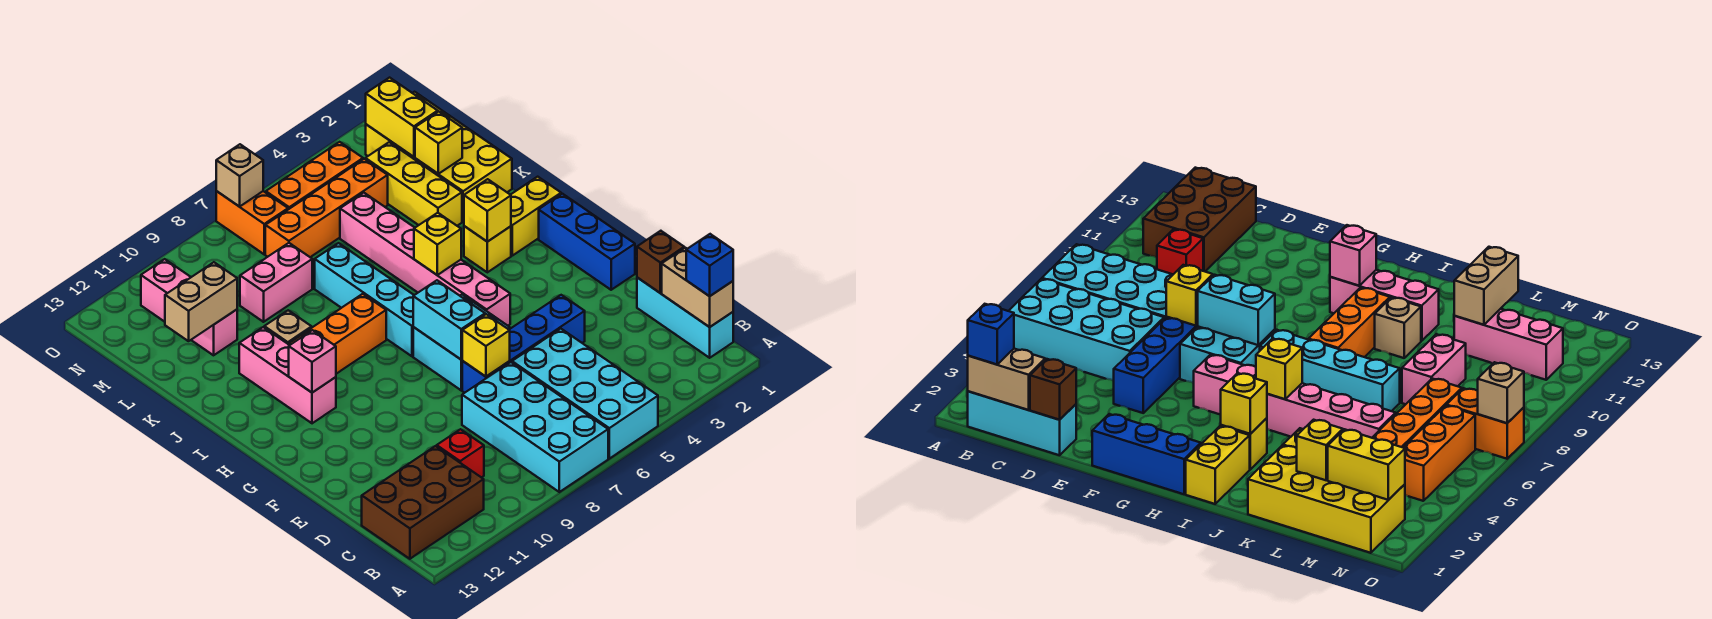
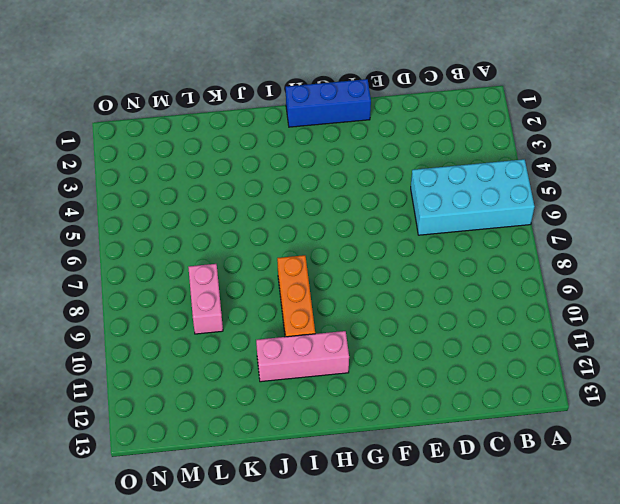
none -> cyan 2x4 brick [462,362,608,492]
none -> cyan 1x3 brick [637,278,733,358]
none -> brown 2x3 brick [362,446,484,559]
none -> red 1x1 brick [437,429,484,478]

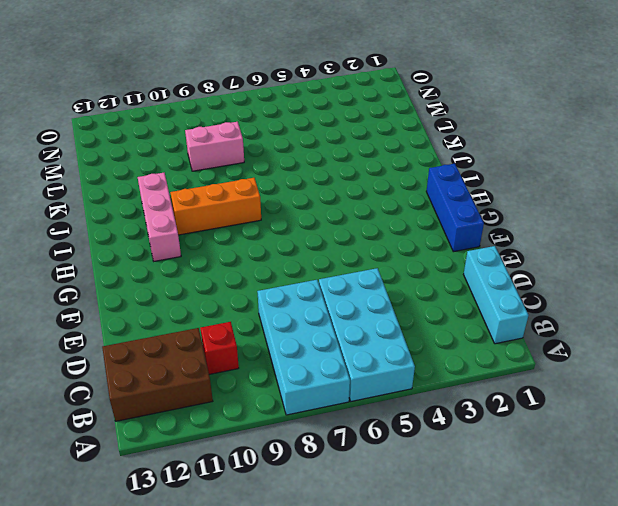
none -> blue 1x4 brick [462,295,585,393]
none -> cyan 2x2 brick [413,295,510,390]
none -> pink 1x6 brick [340,193,510,326]
none -> cyan 1x4 brick [315,243,414,356]

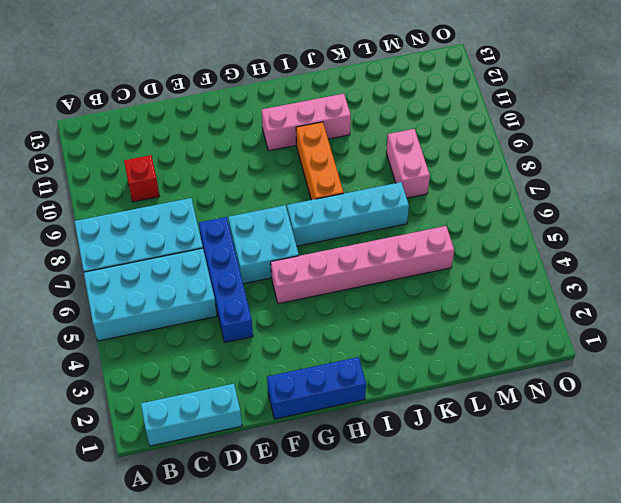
none -> brown 2x3 brick [362,446,484,559]
none -> yellow 1x2 brick [511,177,561,256]
none -> yellow 1x1 brick [464,226,511,272]
none -> tan 1x1 brick [264,310,312,344]

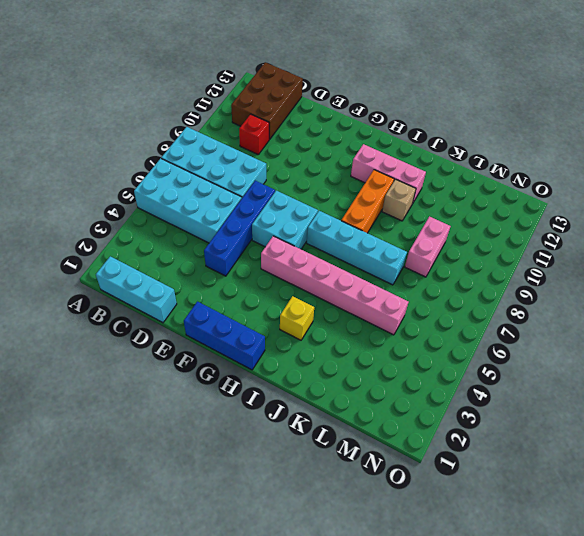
none -> yellow 1x2 brick [511,177,561,256]
none -> yellow 2x4 brick [366,92,512,222]
none -> yellow 1x3 brick [365,142,462,226]
none -> pink 1x3 brick [141,259,237,355]

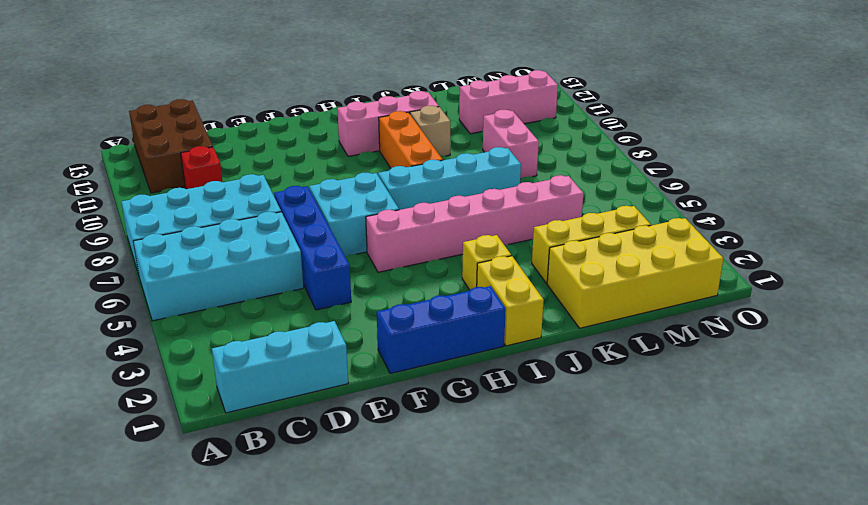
none -> orange 1x4 brick [265,159,388,257]
none -> orange 1x3 brick [266,142,363,209]
none -> orange 1x2 brick [216,191,288,254]
none -> tan 1x2 brick [662,248,733,327]

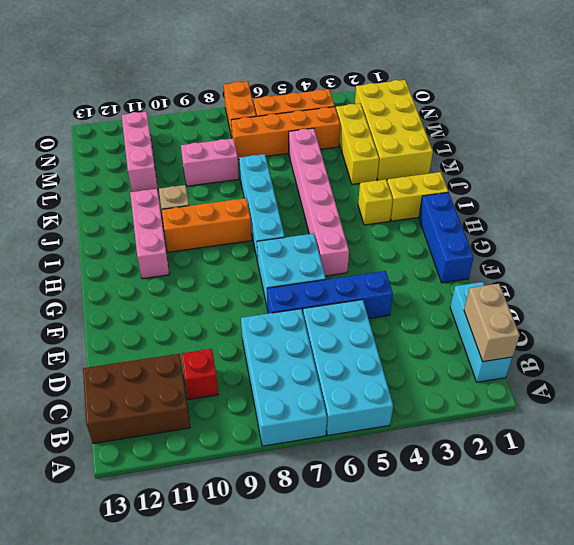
none -> brown 1x1 brick [637,231,684,293]
none -> yellow 1x1 brick [462,314,510,377]
none -> cyan 1x2 brick [413,280,485,360]
none -> pink 1x1 brick [289,330,336,393]

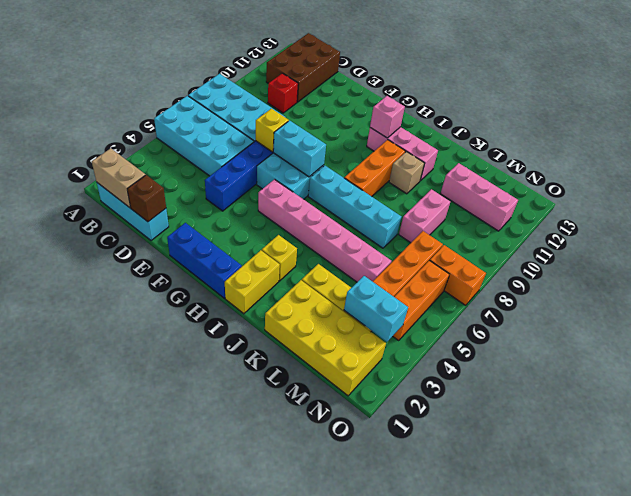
cyan 1x2 brick [344,276,408,342] -> none
none -> yellow 1x1 brick [464,179,511,242]
none -> yellow 1x1 brick [414,213,461,275]
none -> yellow 1x1 brick [415,112,462,174]
none -> tan 1x2 brick [165,262,237,341]

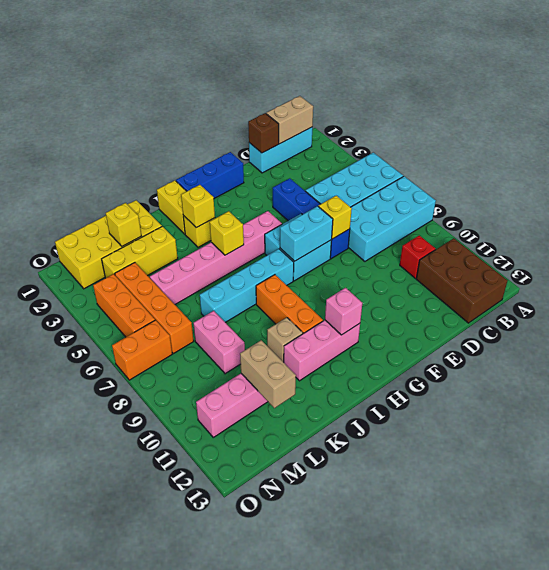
none -> yellow 1x2 brick [366,78,438,157]
none -> tan 1x1 brick [216,144,263,207]
none -> blue 1x1 brick [686,234,733,296]

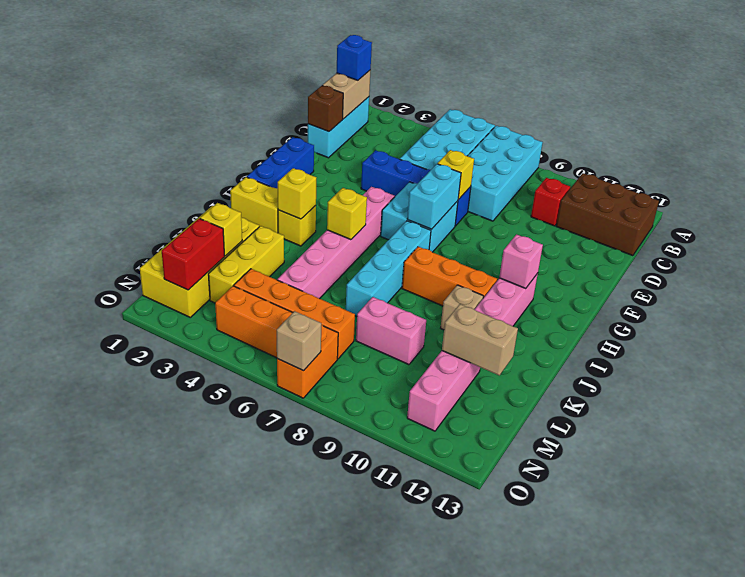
red 1x2 brick [162,219,225,290] -> yellow 1x2 brick [366,78,438,157]

